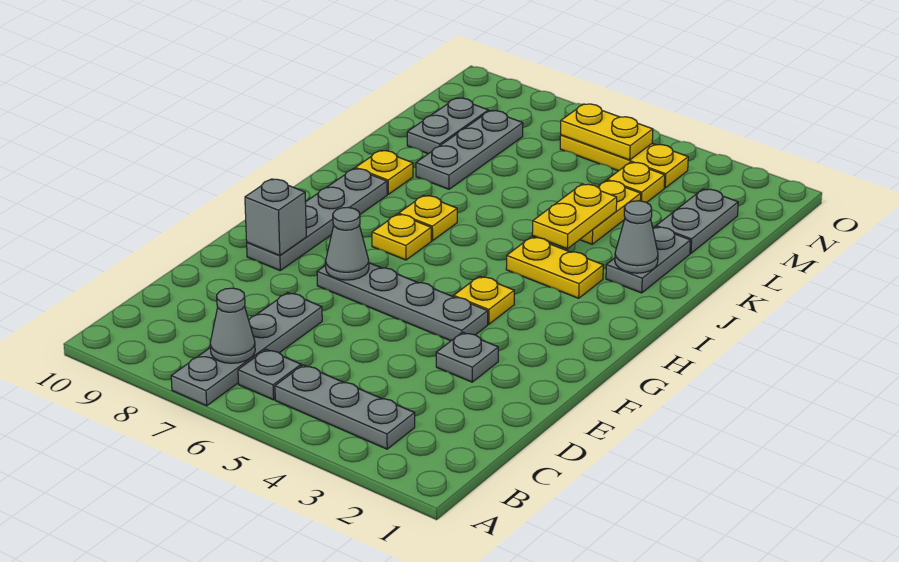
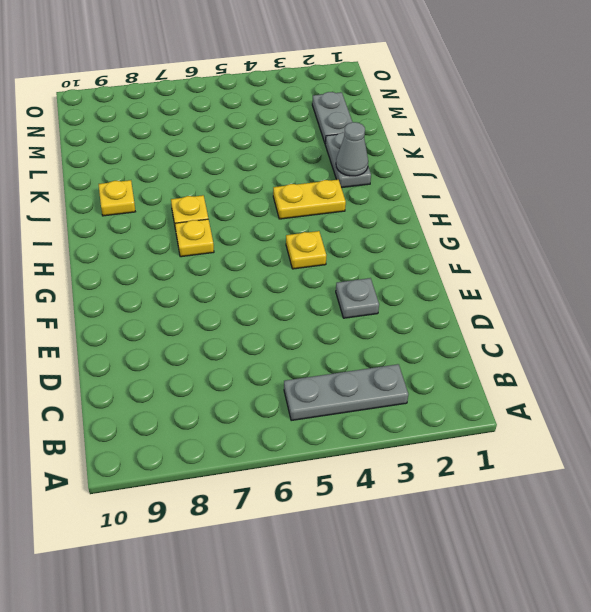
none -> grey 1x4 plate [171,293,322,406]
none -> grey 1x1 plate [238,349,301,400]
none -> grey 1x4 plate [317,263,488,341]

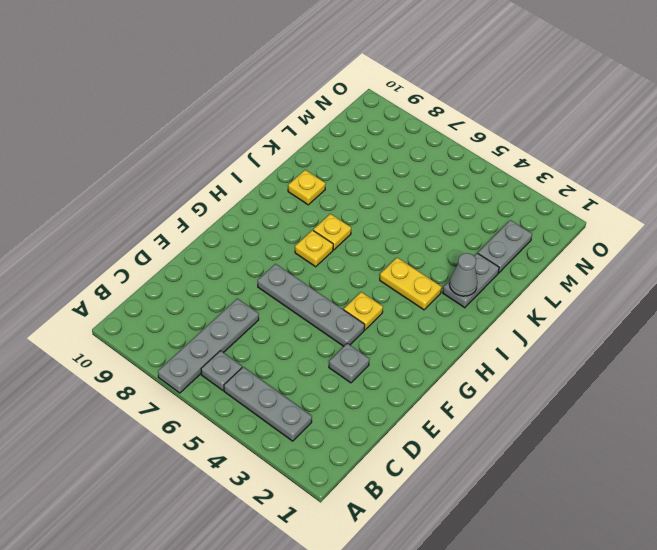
none -> grey 1x4 plate [247,168,387,270]
none -> yellow 1x2 plate [580,180,641,244]
none -> grey 1x3 plate [416,111,523,189]

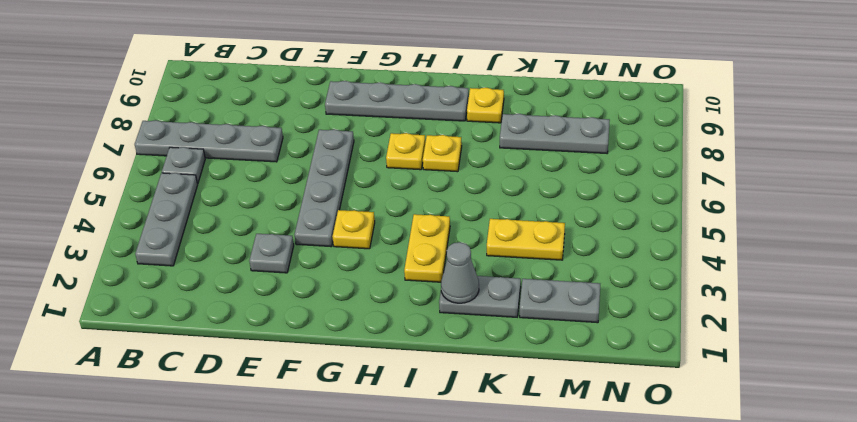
none -> grey 1x2 plate [407,98,488,154]
none -> yellow 1x1 plate [607,162,665,203]
none -> yellow 1x3 plate [560,135,688,188]

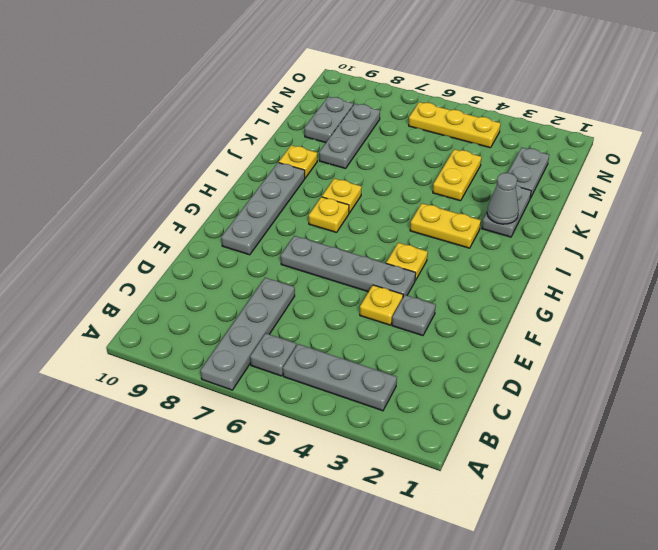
yellow 1x1 plate [360,285,403,325] -> yellow 1x1 plate moved to [607,162,665,203]
none -> grey 1x1 cone [210,288,255,363]
none -> grey 1x1 cone [326,207,369,280]
none -> grey 1x1 brick [245,179,306,256]

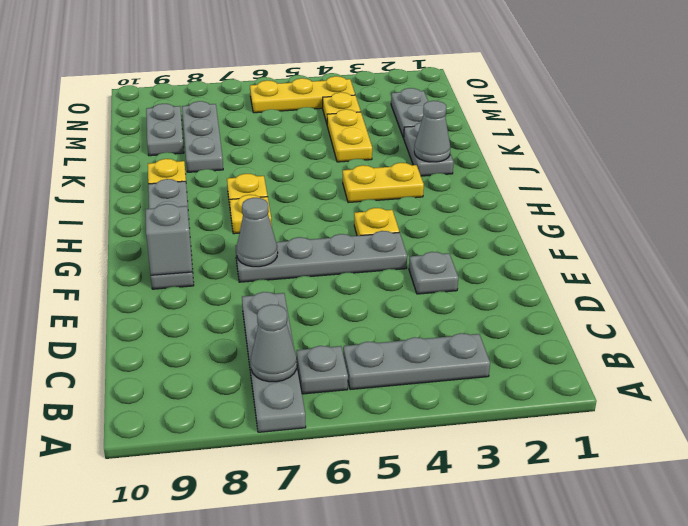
none -> yellow 1x2 plate [532,184,617,249]
none -> yellow 1x2 plate [561,104,653,160]

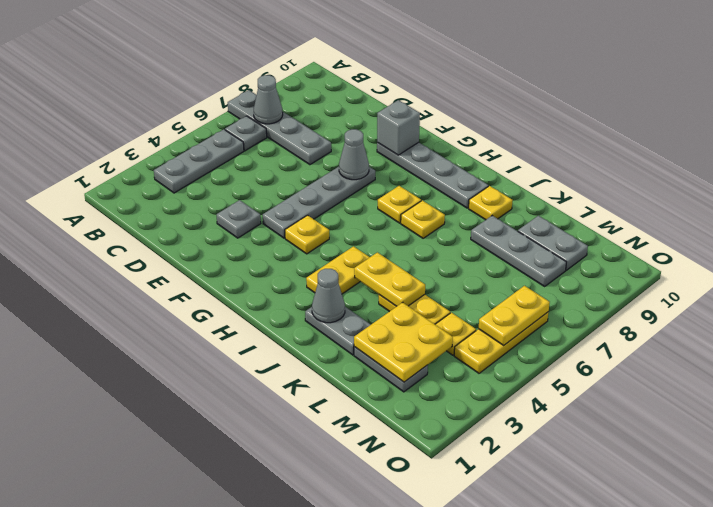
yellow 2x2 plate [354,302,453,382] -> none

